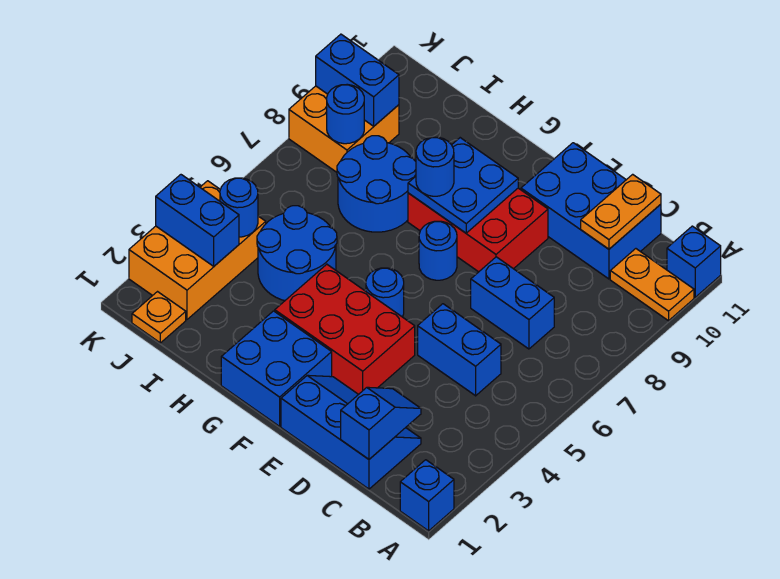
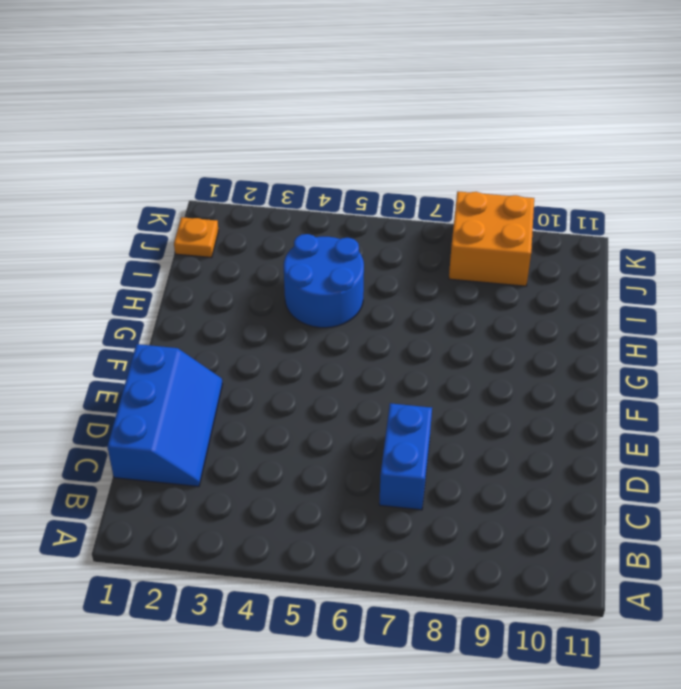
none -> blue 1x1 brick [400,460,454,531]
none -> orange 1x2 plate [610,249,694,321]
none -> blue 1x1 brick [667,226,721,297]

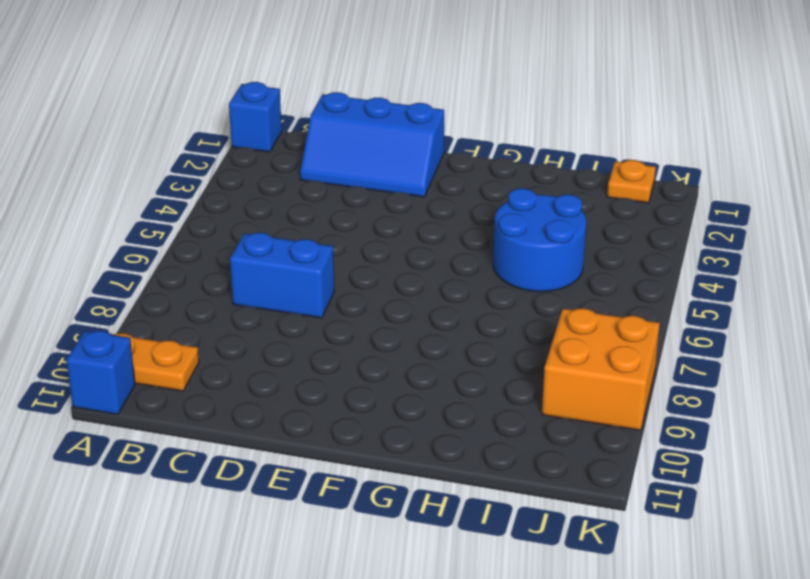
none -> blue 1x2 brick [418,304,501,396]
none -> blue 2x3 brick [521,143,661,279]
none -> red 2x3 brick [275,264,415,394]

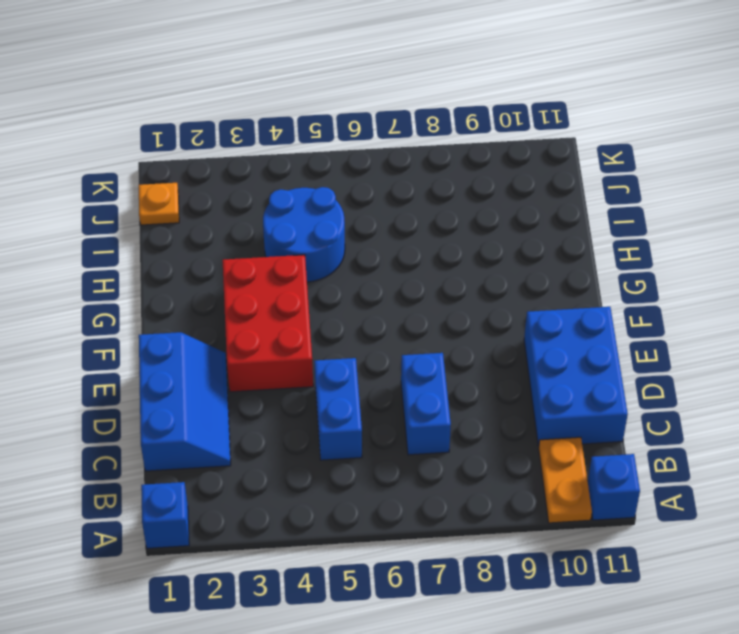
none -> red 2x3 brick [408,188,548,272]
none -> blue 2x2 brick [221,311,332,426]
none -> blue 1x1 round brick [366,268,404,317]

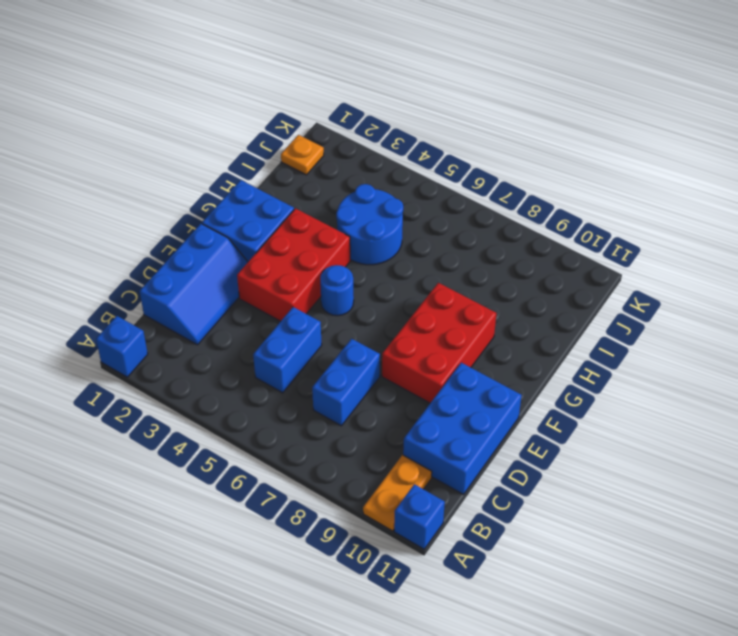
none -> blue 1x1 round brick [419,221,457,280]
none -> blue 2x2 round brick [337,136,416,232]
none -> orange 2x3 brick [129,181,266,319]

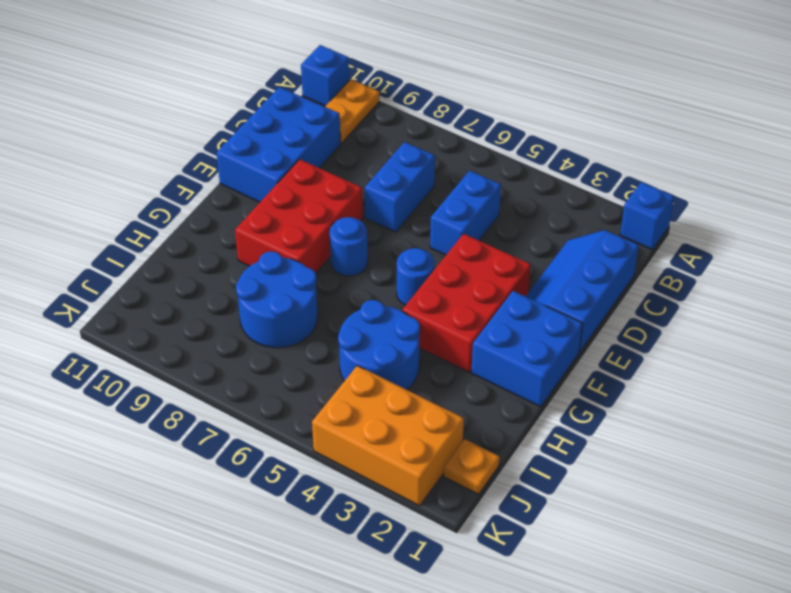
none -> orange 2x2 brick [289,86,399,172]
none -> blue 1x2 slope [341,387,421,459]
none -> orange 1x2 plate [581,174,661,249]

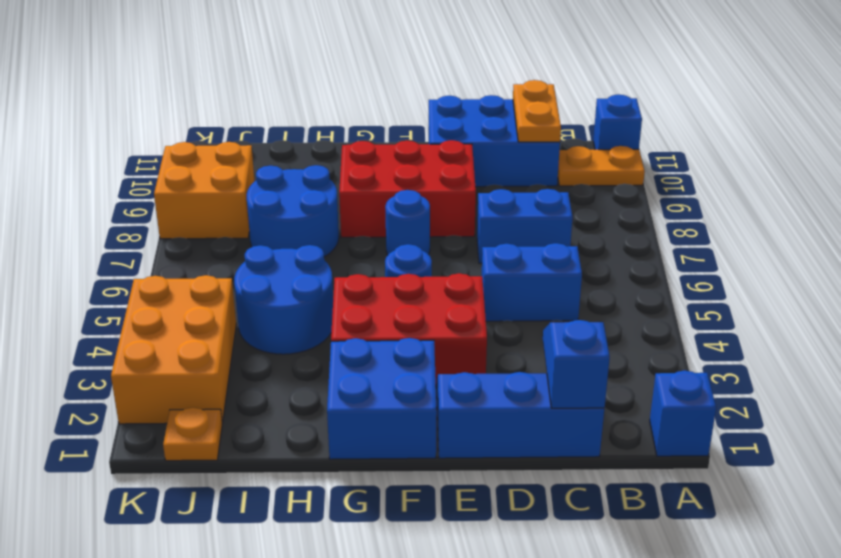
none -> blue 2x2 plate [408,138,518,233]
none -> blue 1x2 brick [156,175,239,266]
none -> blue 1x1 round brick [220,178,258,237]

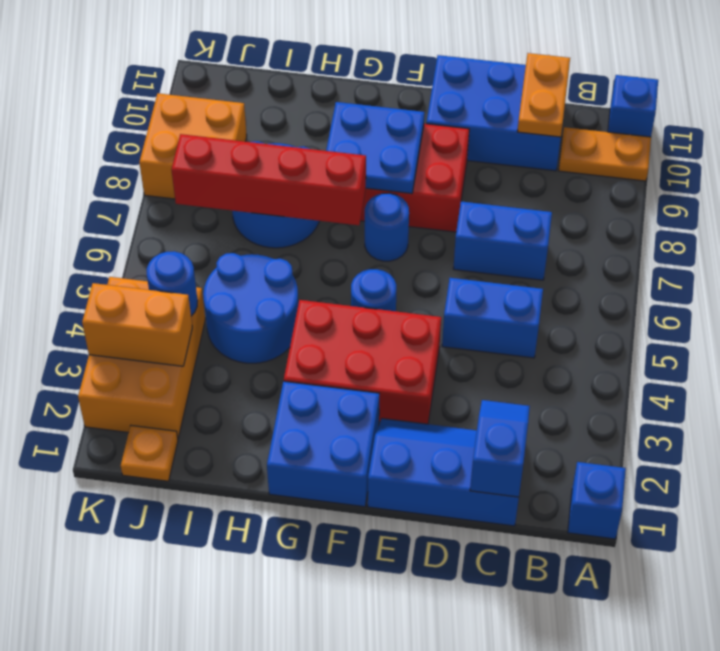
red 1x4 brick [171,134,366,225] -> none
orange 1x2 brick [82,283,192,366] -> blue 1x2 brick [156,175,239,266]
none -> blue 1x1 round brick [327,84,364,144]
none -> blue 1x2 brick [316,34,399,126]
none -> blue 1x1 round brick [416,137,454,196]

